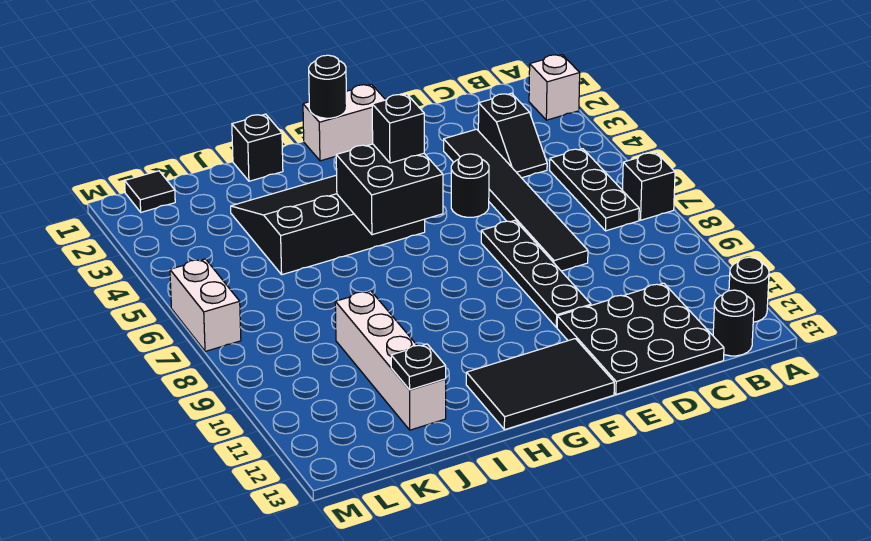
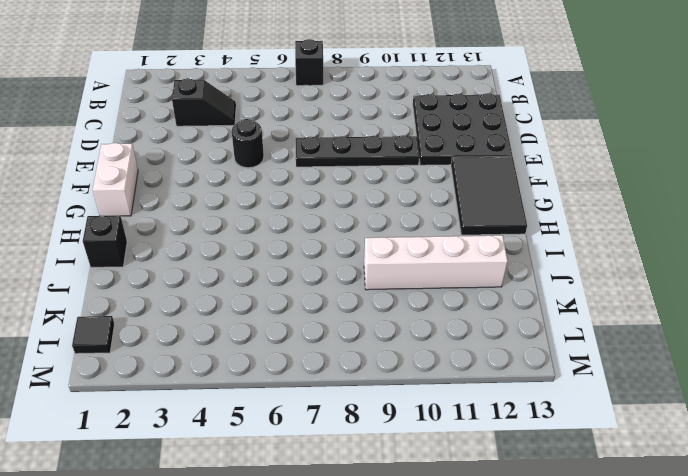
none -> white 1x1 brick [529,55,580,120]
none -> black 1x1 round brick [729,257,769,322]
none -> black 1x3 plate [550,149,639,231]

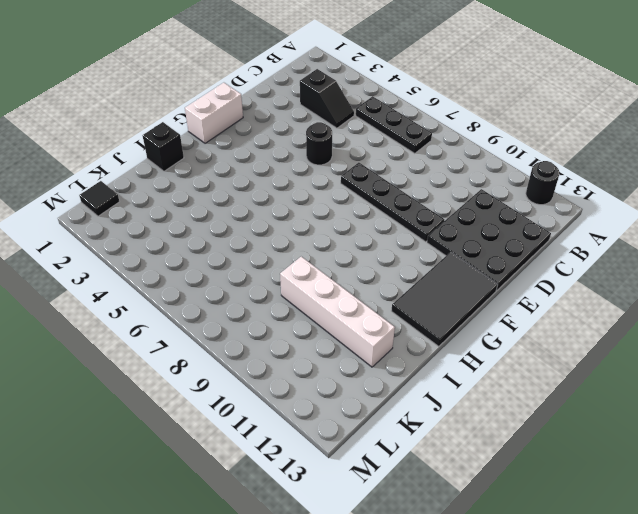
none -> white 1x1 brick [529,55,580,120]
none -> black 1x1 brick [622,152,675,220]
none -> black 1x1 round brick [713,290,754,356]

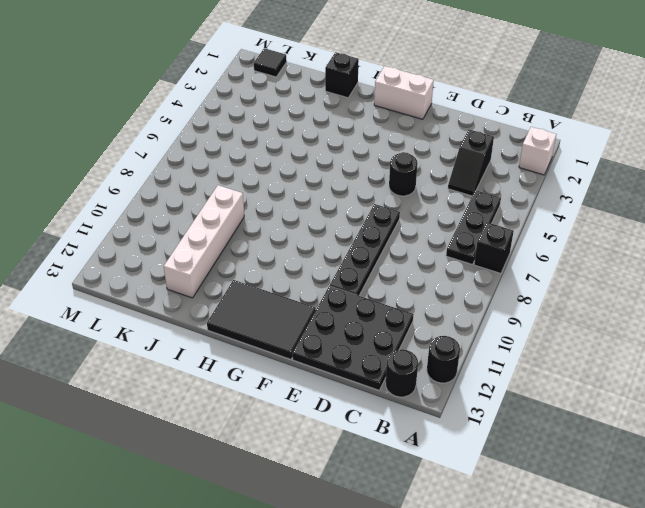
none -> black 1x6 tile [444,129,588,271]
none -> black 3x4 slope [231,175,425,275]
none -> white 1x2 brick [170,259,241,352]

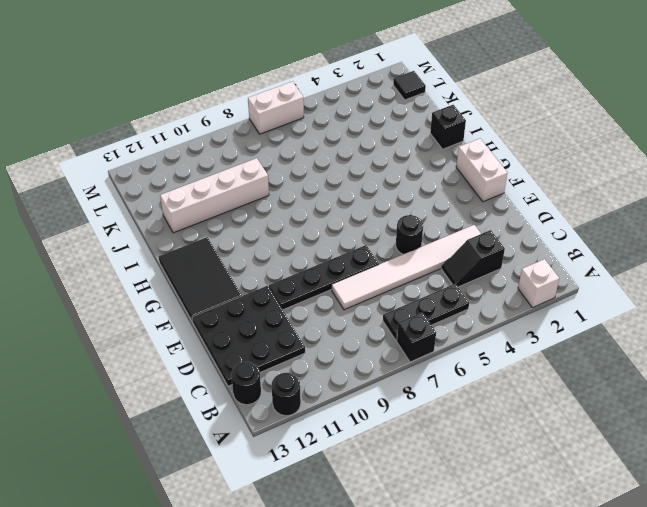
white 1x6 tile [332,225,481,310] -> black 1x6 tile [444,129,588,271]
none -> black 3x4 slope [231,175,425,275]
none -> black 1x1 round brick [309,55,347,118]
none -> black 2x2 brick [336,144,443,235]

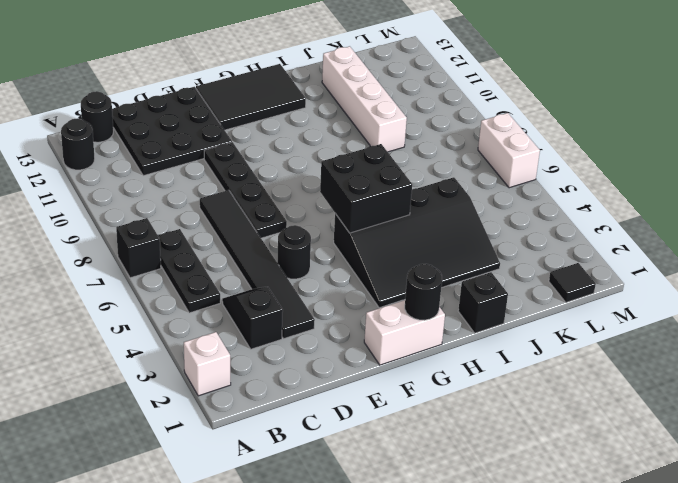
none -> black 1x1 plate [391,344,446,390]
none -> black 1x1 brick [372,94,424,163]

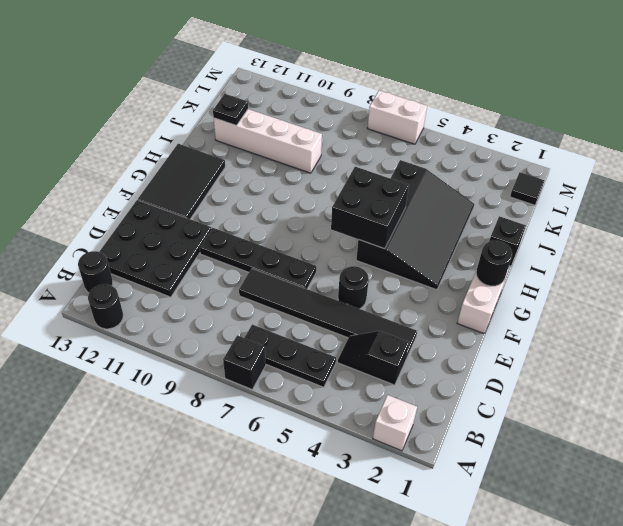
none -> black 1x1 brick [372,94,424,163]

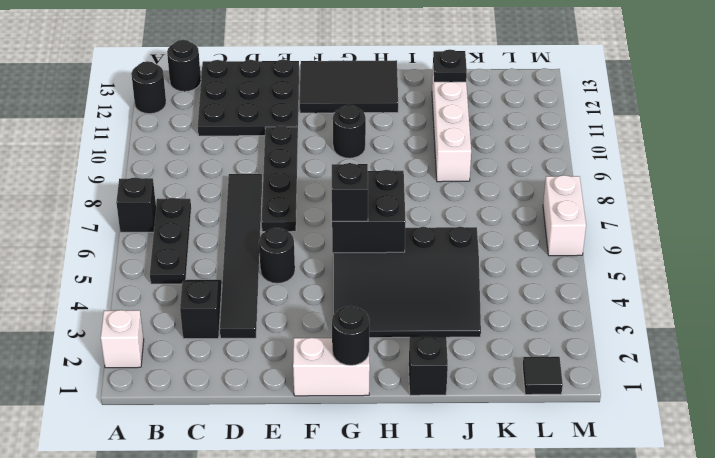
black 1x1 round brick [333,105,366,158] -> none

